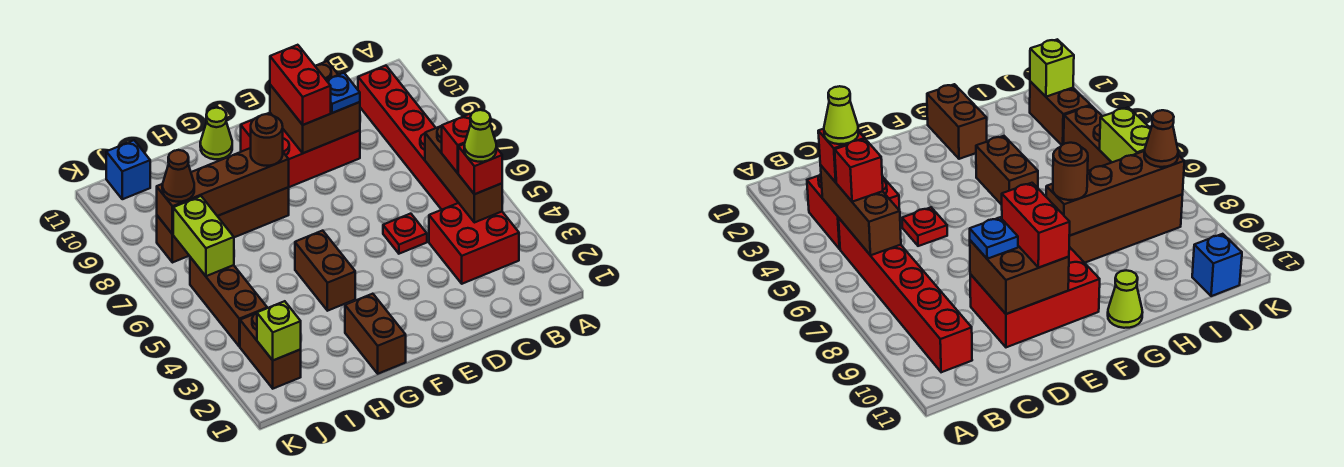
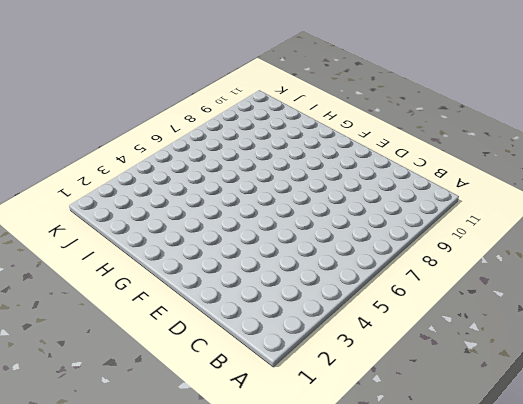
none -> red 2x2 brick [429,203,519,284]
none -> red 1x6 brick [358,66,458,210]
none -> red 1x1 plate [383,214,427,254]

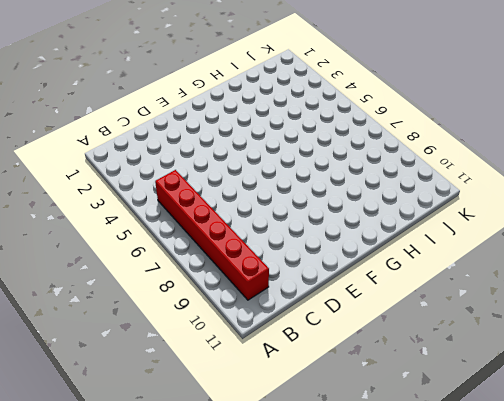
none -> red 2x2 brick [429,203,519,284]
none -> red 1x1 plate [383,214,427,254]
none -> red 2x3 brick [241,113,360,187]

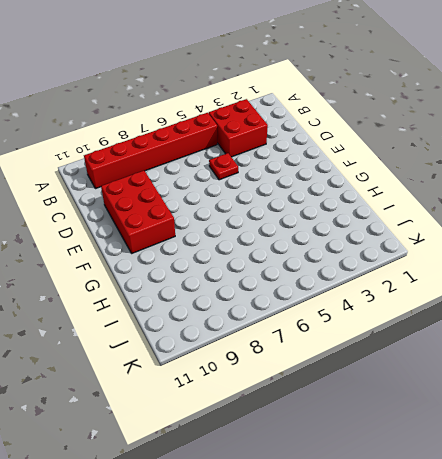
none -> brown 1x2 brick [345,294,406,374]
none -> brown 1x2 brick [295,231,355,311]
none -> brown 1x4 brick [157,187,289,263]

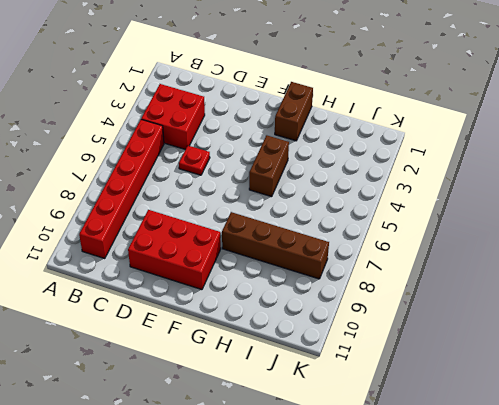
none -> lime 1x1 cone [200,108,232,159]
none -> brown 1x2 brick [240,313,301,389]
none -> brown 1x3 brick [190,257,267,347]

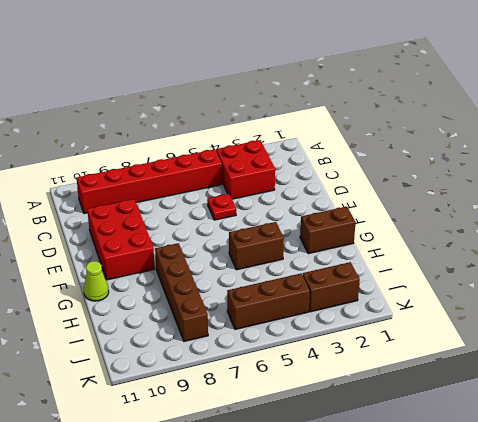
none -> blue 1x1 brick [106,140,150,199]
none -> brown 1x3 brick [425,126,502,223]
none -> brown 2x2 brick [270,61,360,153]

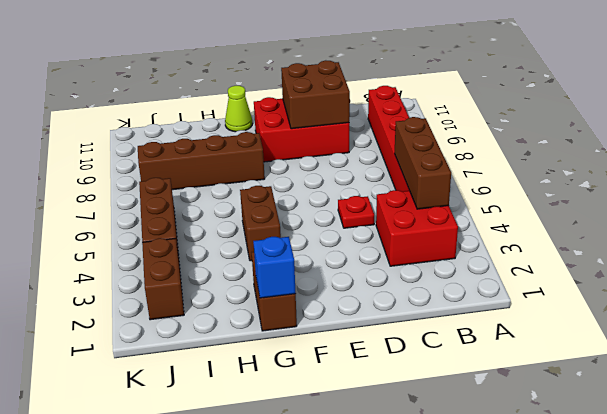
blue 1x1 brick [253,237,296,298] -> blue 1x1 brick moved to [106,140,150,199]
none -> brown 1x4 brick [157,148,289,234]
none -> lime 1x1 brick [257,301,301,360]
none -> lime 1x2 brick [173,196,234,276]

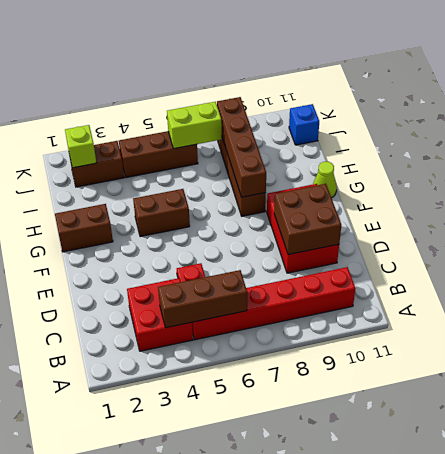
none -> red 1x1 brick [458,144,502,194]
none -> red 1x1 brick [442,114,471,173]
none -> blue 1x1 plate [326,73,360,113]

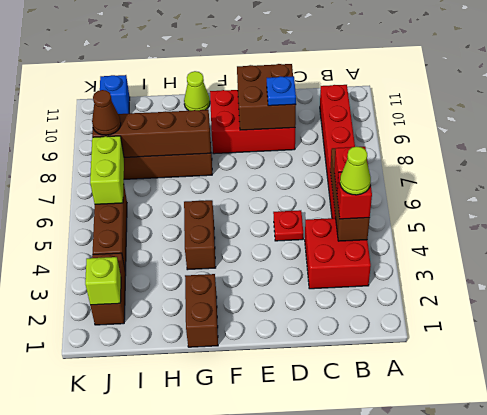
none -> red 1x2 brick [270,45,331,125]
none -> brown 1x1 round brick [251,114,283,166]

